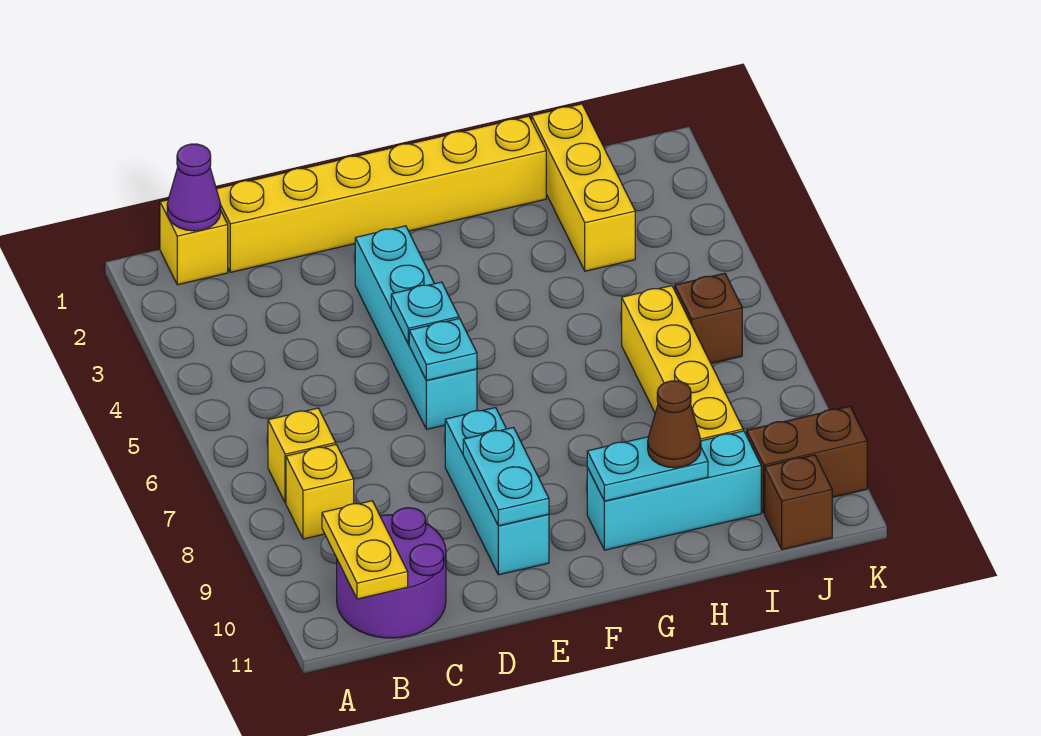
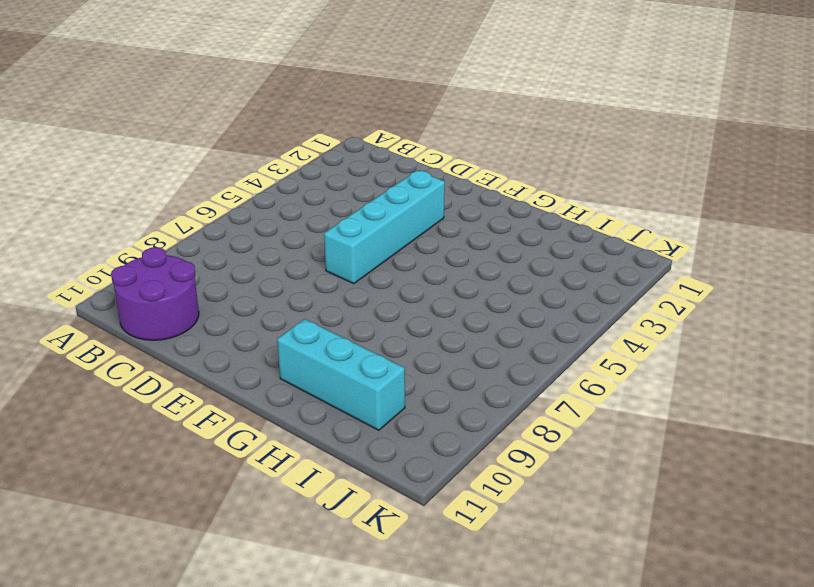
none -> yellow 1x1 brick [160,200,228,285]
none -> yellow 1x1 brick [268,408,336,503]
none -> yellow 1x1 brick [286,445,354,539]

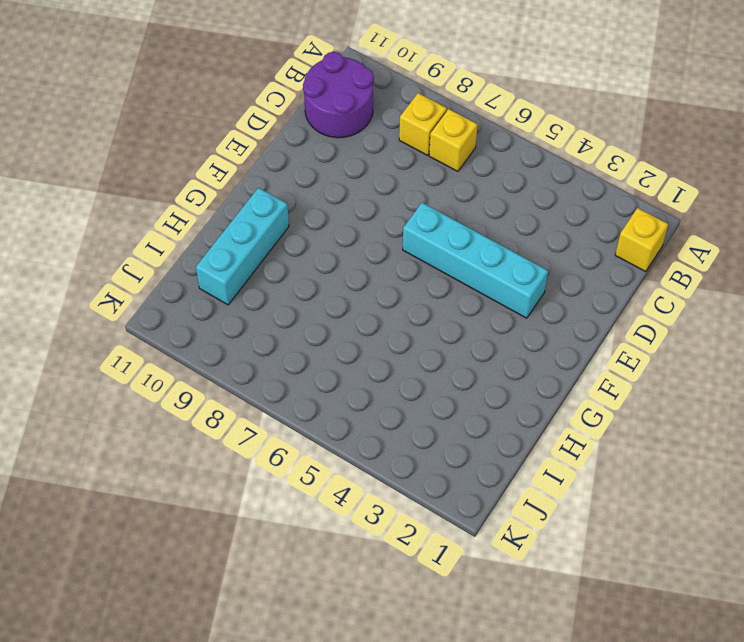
none -> yellow 1x6 brick [217,116,546,272]
none -> cyan 1x3 brick [445,408,549,575]
none -> yellow 1x3 brick [532,104,635,271]

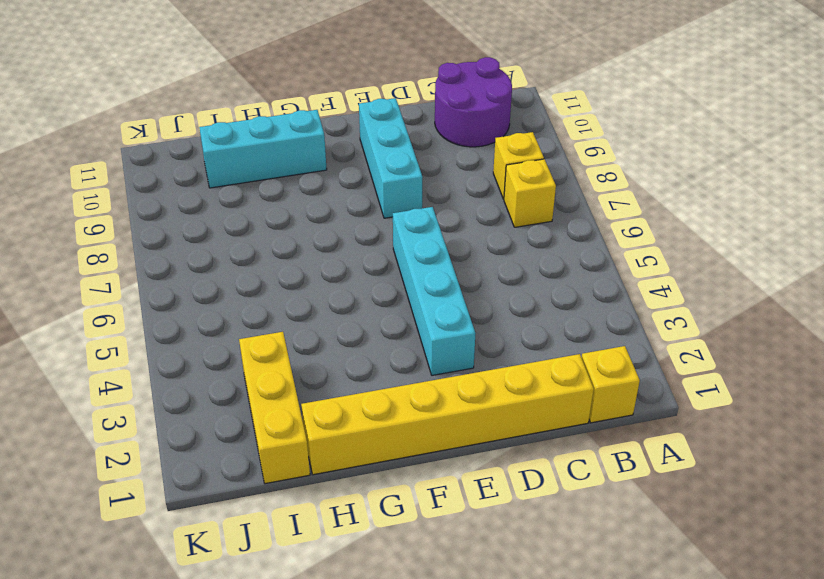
none -> yellow 1x4 brick [622,286,743,441]
none -> brown 1x1 brick [675,273,742,363]
none -> brown 1x2 brick [747,406,867,513]

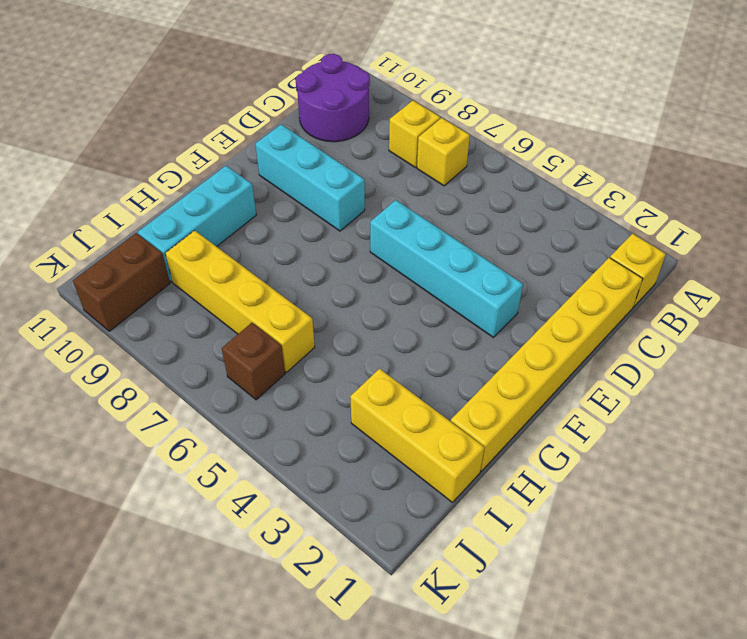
none -> brown 1x1 brick [765,455,832,550]
none -> purple 1x1 cone [167,144,221,231]
none -> yellow 1x2 plate [322,501,408,599]

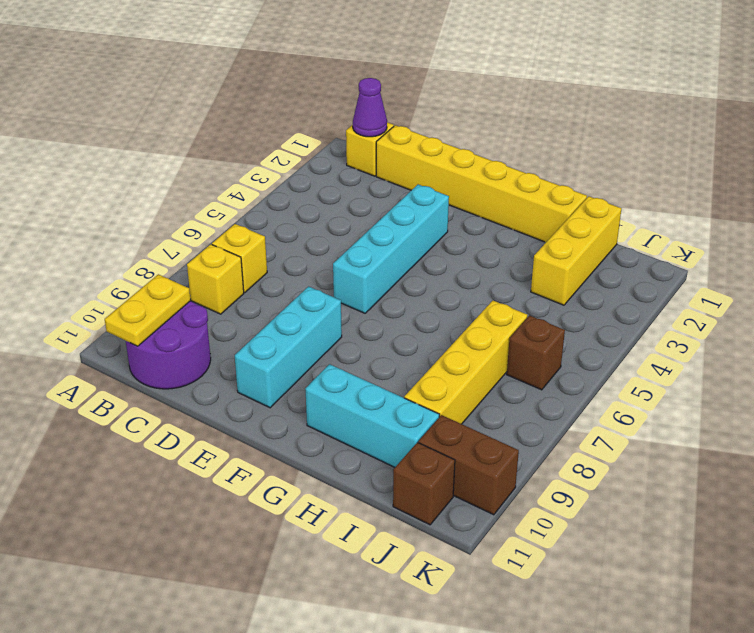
none -> cyan 1x1 plate [391,282,459,344]
none -> cyan 1x1 plate [409,318,477,380]
none -> cyan 1x2 plate [463,428,549,526]

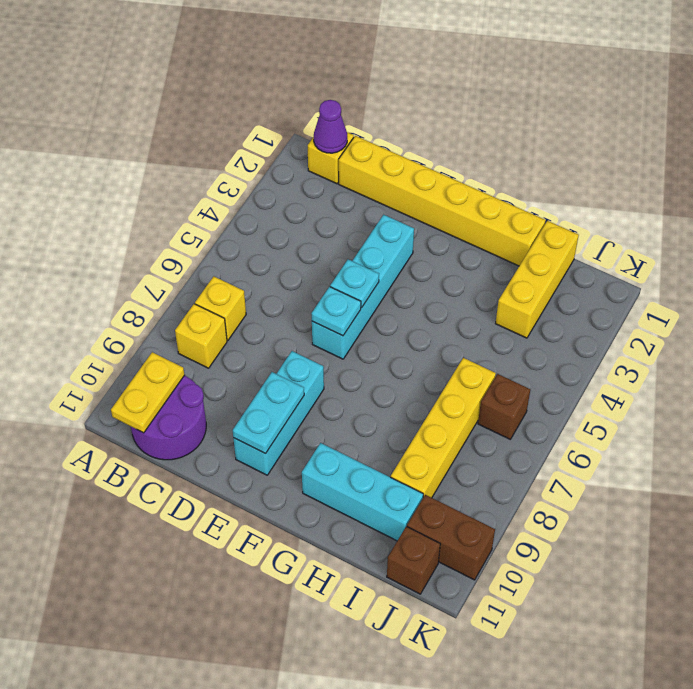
none -> cyan 1x2 plate [587,437,708,501]
none -> brown 1x1 cone [648,381,701,468]

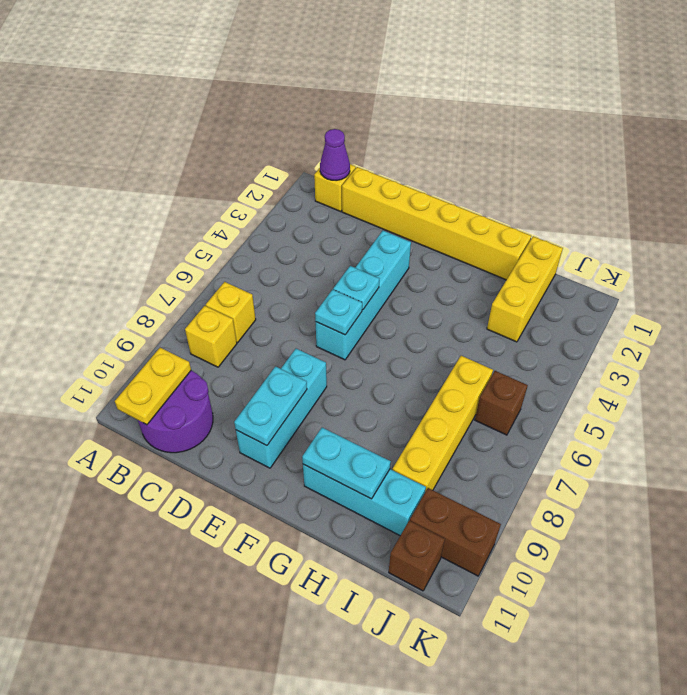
none -> brown 1x1 cone [648,381,701,468]

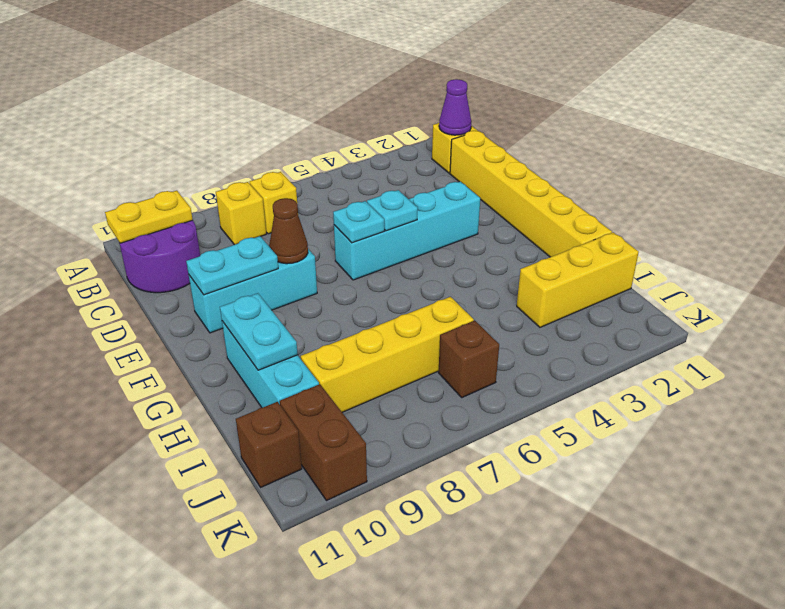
brown 1x1 cone [269,198,308,264] -> brown 1x1 cone moved to [648,381,701,468]

